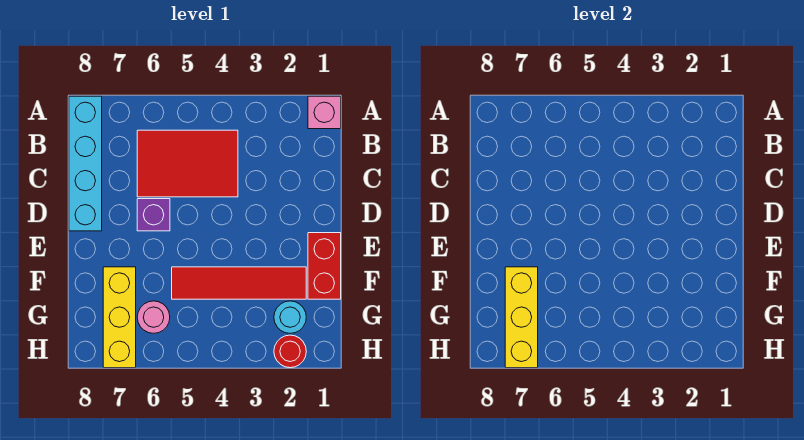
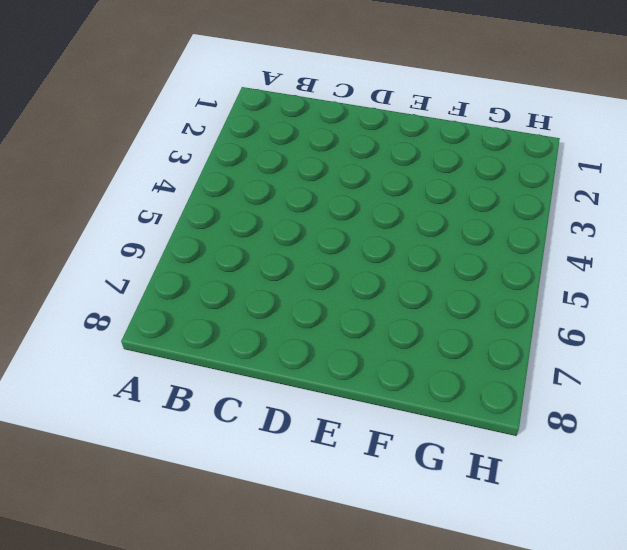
none -> pink 1x1 brick [308,96,341,129]
none -> cyan 1x4 brick [69,96,102,231]

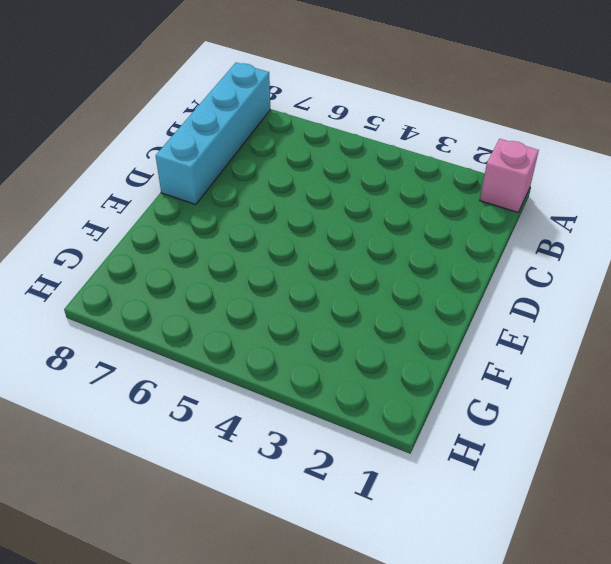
none -> red 2x3 tile [137,130,238,197]
none -> purple 1x1 brick [137,199,170,231]

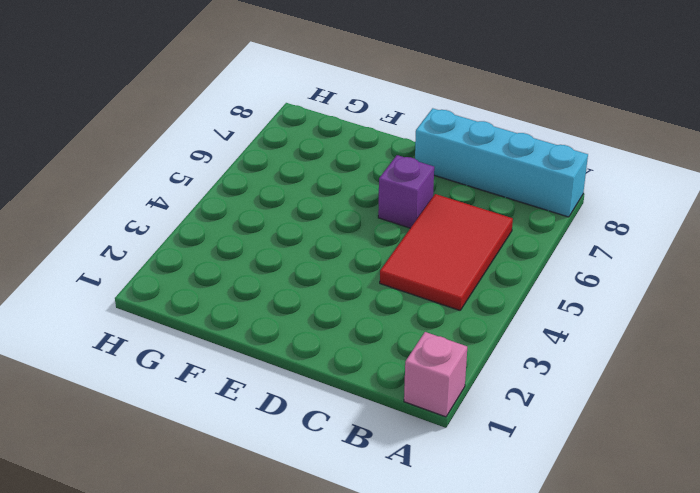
none -> red 1x2 brick [308,233,341,299]
none -> red 1x4 tile [172,267,306,299]

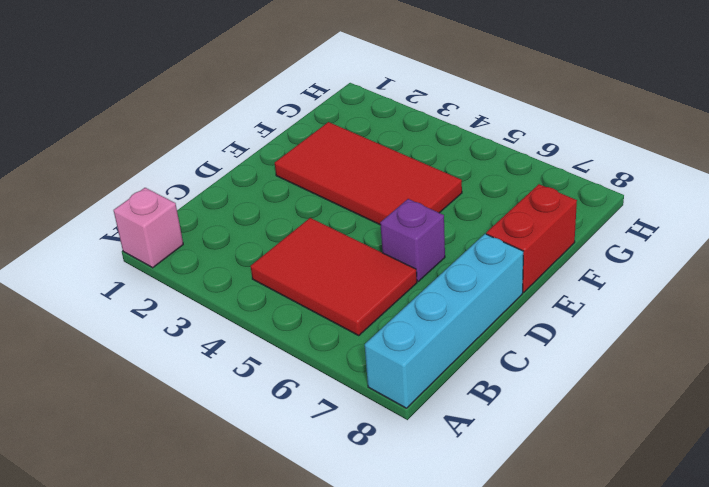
red 2x4 tile [275,122,462,225] -> red 1x4 tile [172,267,306,299]
red 1x2 brick [486,184,577,292] -> red 1x2 brick moved to [308,233,341,299]
none -> yellow 1x3 brick [103,267,136,368]
none -> cyan 1x1 round brick [274,301,306,333]

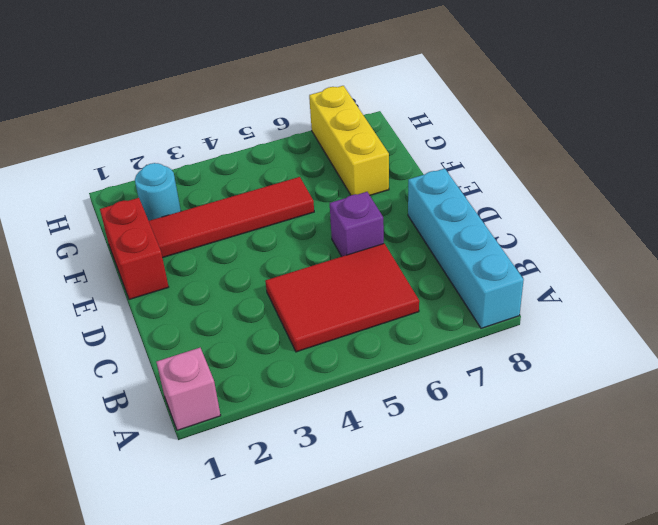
none -> pink 1x1 round brick [137,301,170,333]
none -> red 1x1 round brick [274,335,306,368]

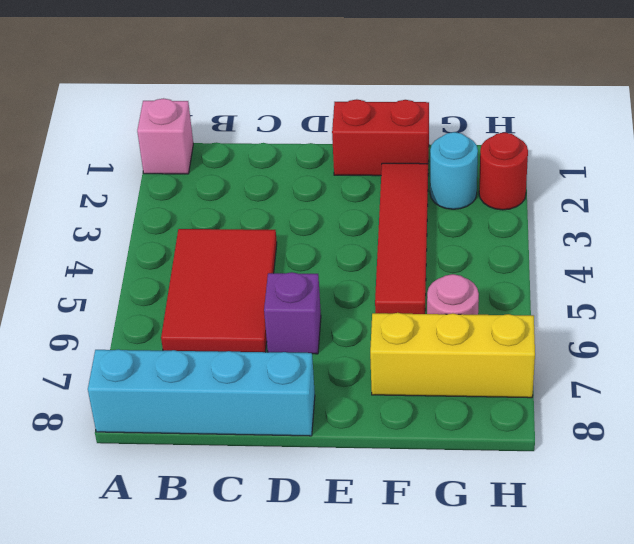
none -> yellow 1x3 brick [505,267,538,368]

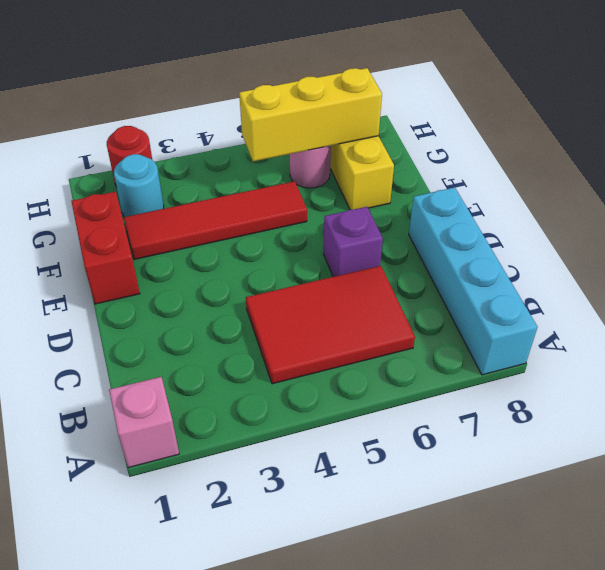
yellow 1x3 brick [239,68,382,161] -> yellow 1x3 brick turned to [505,267,538,368]

